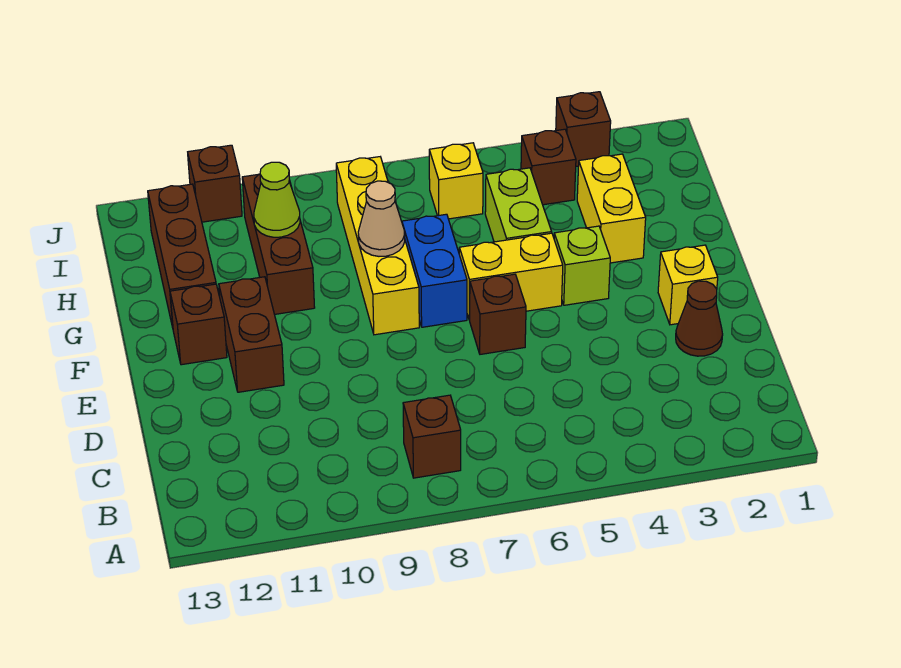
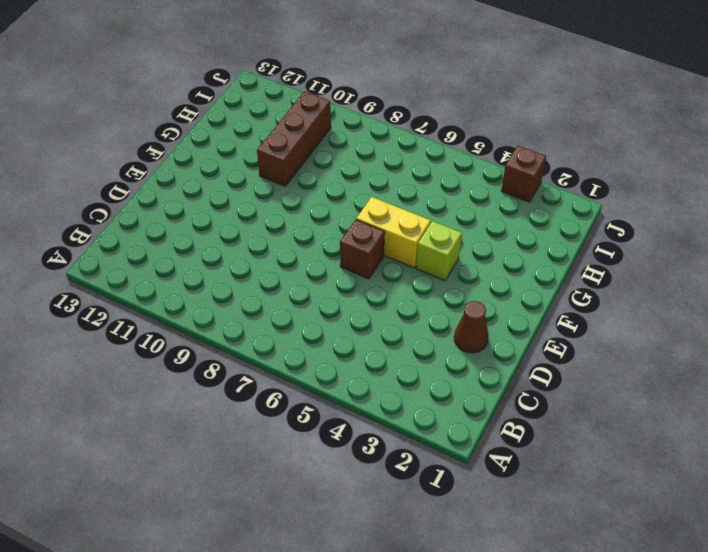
none -> brown 1x1 brick [403,395,461,478]
none -> yellow 1x1 brick [658,245,718,325]
none -> brown 1x2 brick [219,277,284,392]

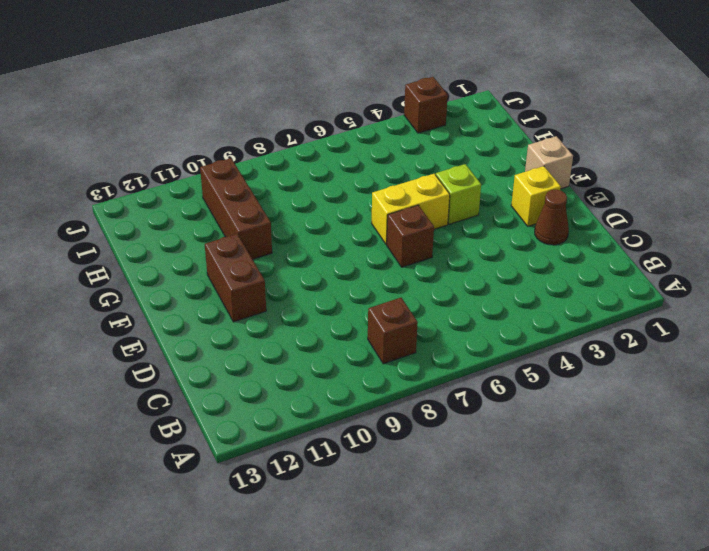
tan 1x1 brick [525,136,573,189] -> none
none -> blue 1x2 brick [402,214,467,327]
none -> yellow 1x4 brick [336,157,419,335]
none -> brown 1x1 brick [170,284,227,365]

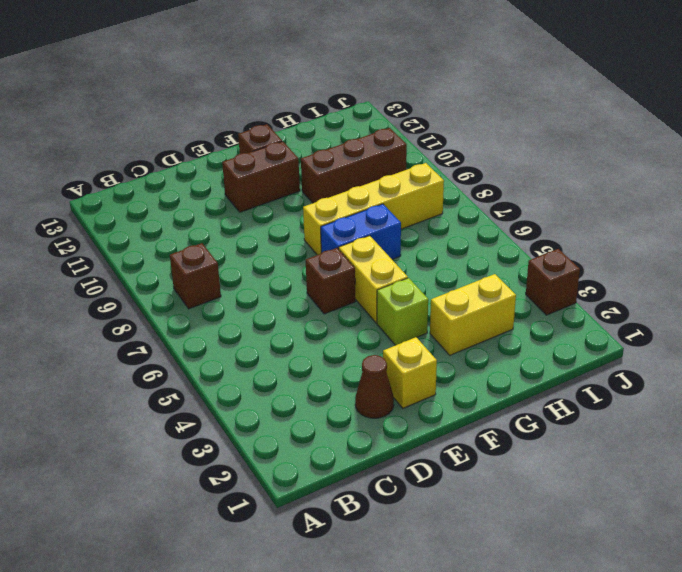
none -> lime 1x2 brick [485,168,552,242]
none -> brown 1x3 brick [148,184,216,328]
none -> brown 1x1 brick [521,129,576,205]

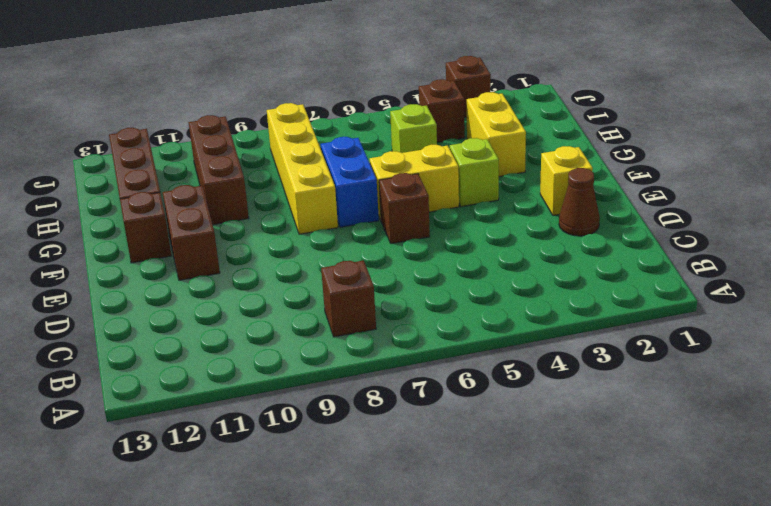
lime 1x1 brick [390,104,437,153] -> lime 1x2 brick [485,168,552,242]
none -> yellow 1x1 brick [429,143,483,219]
none -> brown 1x1 brick [188,145,242,222]
none -> tan 1x1 cone [358,181,405,256]

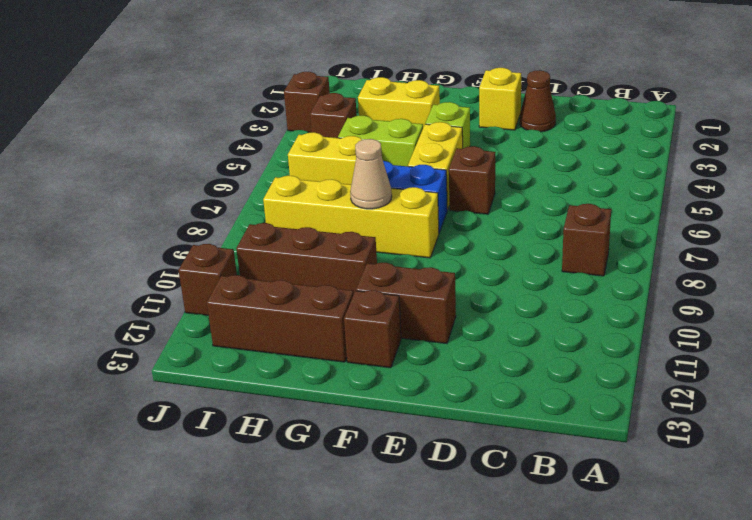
yellow 1x2 brick [288,132,362,185] -> yellow 1x1 brick [429,143,483,219]
none -> lime 1x1 cone [254,162,300,237]

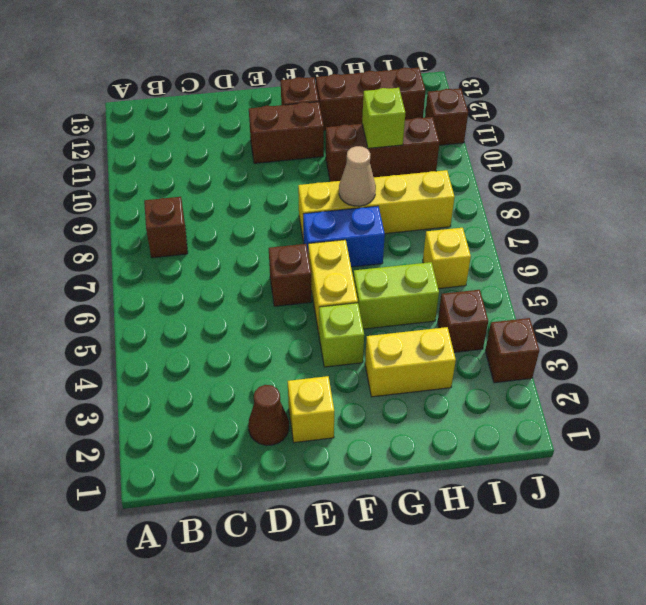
lime 1x1 brick [362,88,405,148] -> lime 1x1 cone [254,162,300,237]

